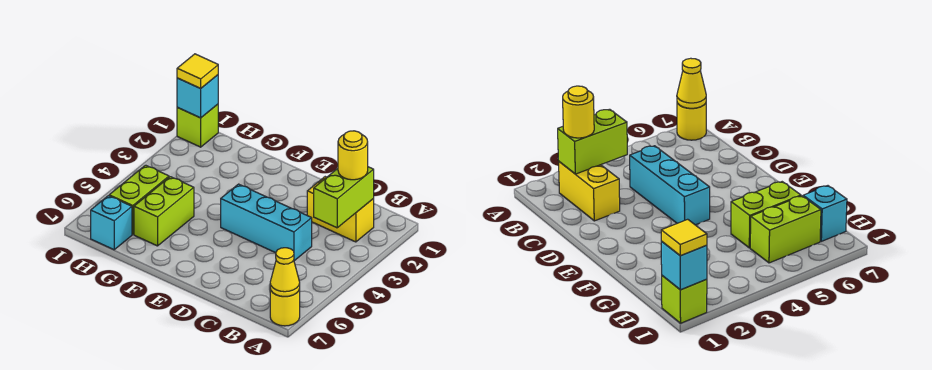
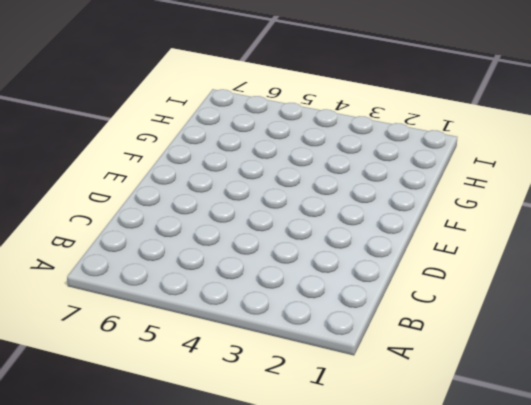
none -> yellow 1x1 round brick [270,289,300,326]
none -> yellow 1x2 brick [307,177,374,242]
none -> cyan 1x3 brick [221,184,312,261]

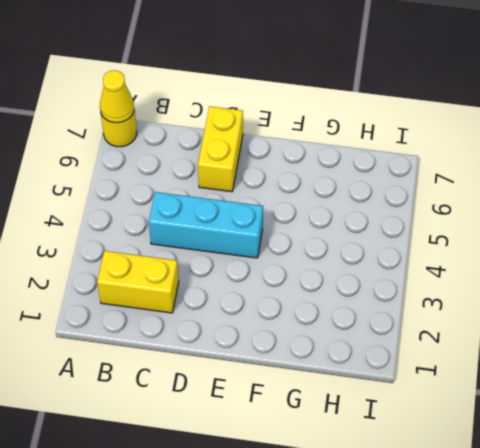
yellow 1x2 brick [198,106,243,192] -> none
none -> lime 1x2 brick [134,177,194,246]
none -> lime 1x2 brick [109,165,169,234]
none -> cyan 1x1 brick [91,196,132,250]

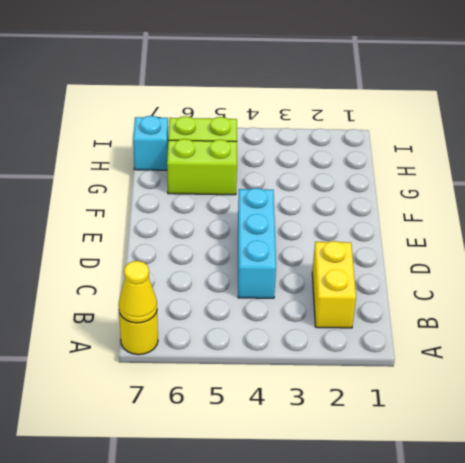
none -> lime 1x1 brick [177,104,218,147]
none -> lime 1x2 brick [314,167,374,228]
none -> cyan 1x1 brick [177,75,218,118]

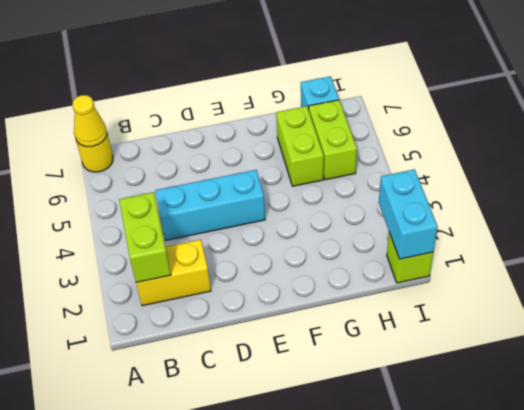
cyan 1x2 brick [379,169,438,259] -> cyan 1x1 brick [177,75,218,118]
none -> yellow 1x1 round brick [338,131,368,180]
none -> yellow 1x1 tile [177,54,218,88]

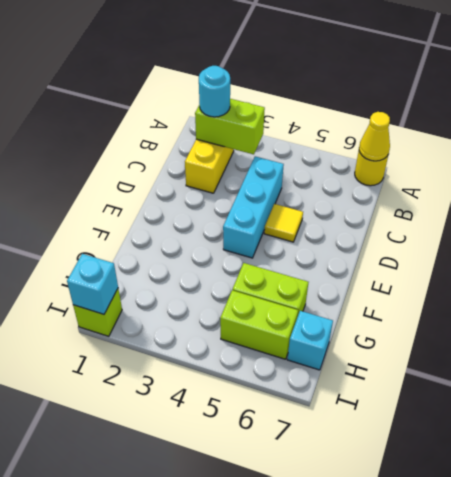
cyan 1x1 round brick [199,66,230,117] -> yellow 1x1 round brick [338,131,368,180]
yellow 1x1 tile [264,204,303,242] -> yellow 1x1 tile moved to [177,54,218,88]

